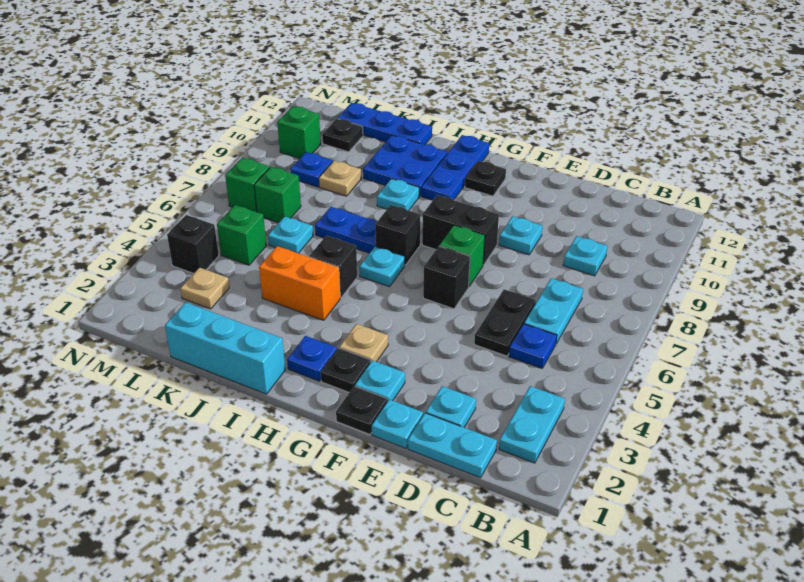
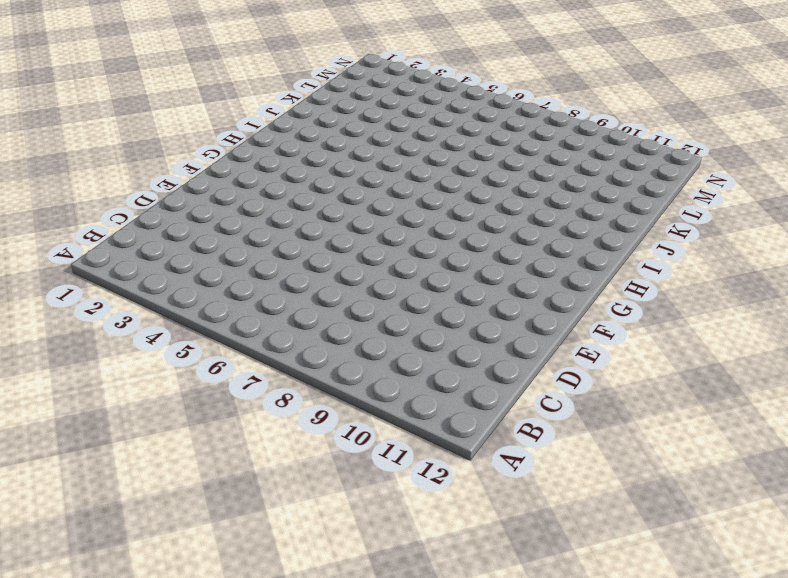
none -> cyan 1x2 plate [499,386,565,463]
none -> cyan 1x2 plate [408,413,497,478]
none -> blue 1x1 plate [509,324,557,368]
none -> cyan 1x2 plate [524,278,583,343]

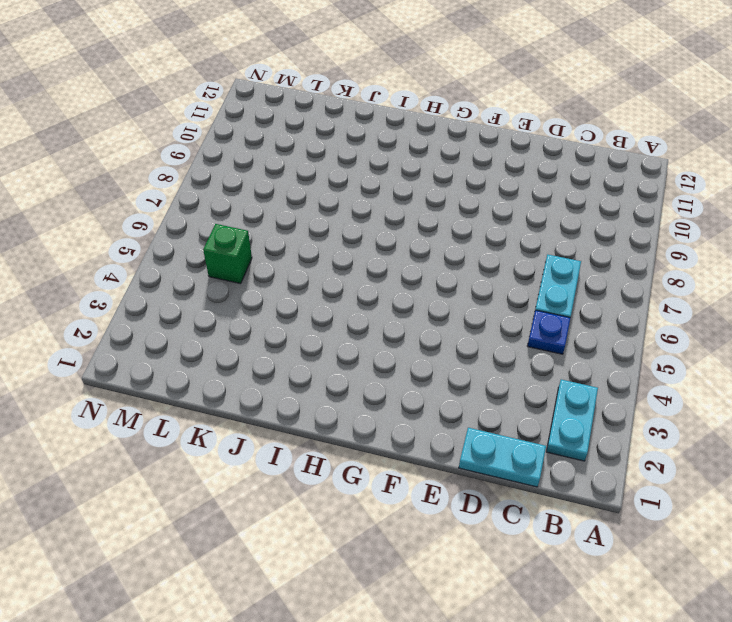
none -> cyan 1x1 plate [563,236,608,276]
none -> cyan 1x1 plate [426,386,476,427]
none -> black 1x2 plate [474,289,536,356]
none -> cyan 1x1 plate [372,399,423,449]

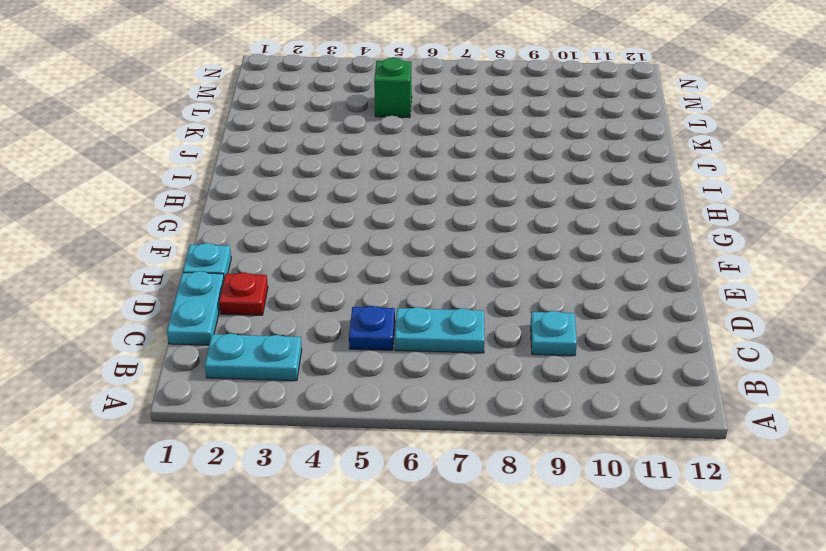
red 1x1 plate [219,272,268,315] -> cyan 1x1 plate [426,386,476,427]
none -> black 1x2 plate [474,289,536,356]
none -> cyan 1x1 plate [499,216,542,255]
none -> black 1x1 plate [336,386,387,435]
none -> cyan 1x1 plate [355,360,405,401]

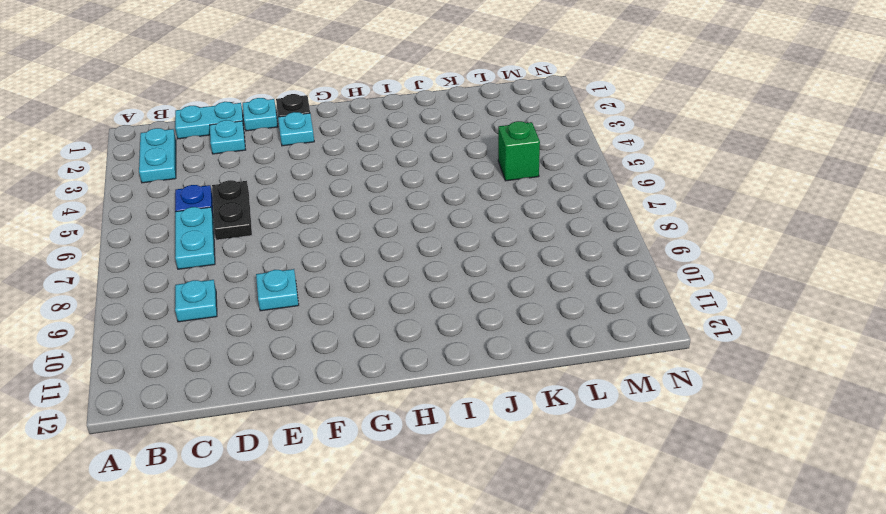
none -> black 1x1 brick [423,246,470,309]
none -> green 1x1 brick [439,225,485,286]
none -> black 1x2 brick [422,195,499,265]
none -> black 1x1 plate [321,348,371,392]

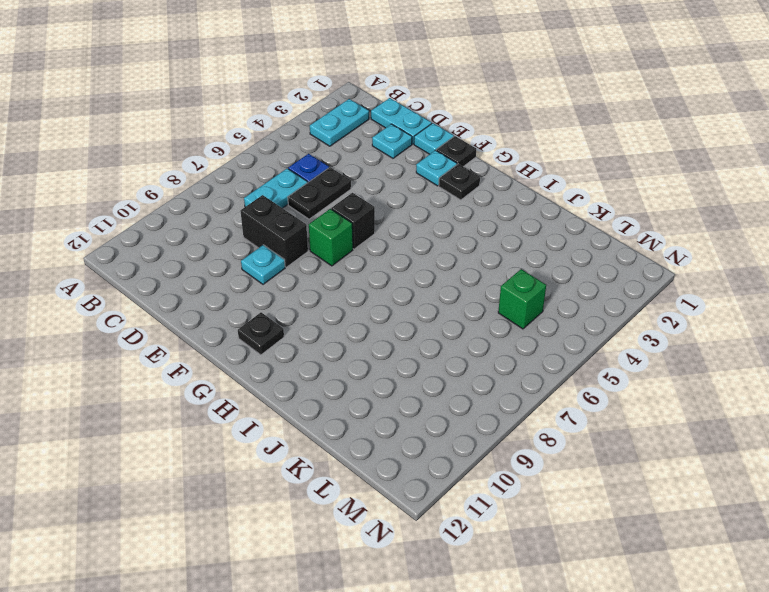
black 1x2 brick [241,195,308,267] -> black 1x2 brick moved to [422,195,499,265]
none -> cyan 1x1 plate [563,236,608,276]
none -> tan 1x1 plate [339,324,388,362]
none -> blue 1x1 plate [287,336,337,381]
none -> cyan 1x1 plate [359,246,405,287]

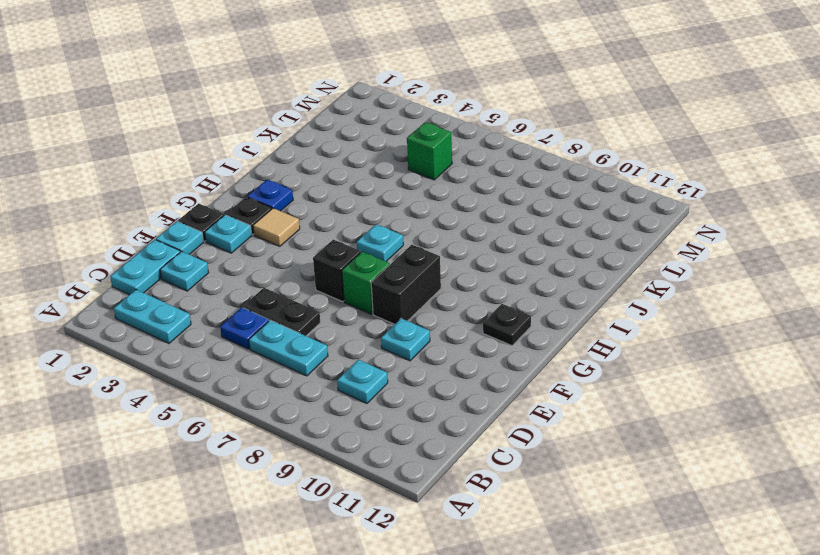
tan 1x1 tile [253,208,300,246] -> tan 1x1 plate [339,324,388,362]
none -> black 1x1 brick [375,205,420,265]
none -> blue 1x3 plate [421,135,489,200]
none -> cyan 1x3 brick [165,302,285,394]
none -> orange 1x2 brick [259,246,340,320]

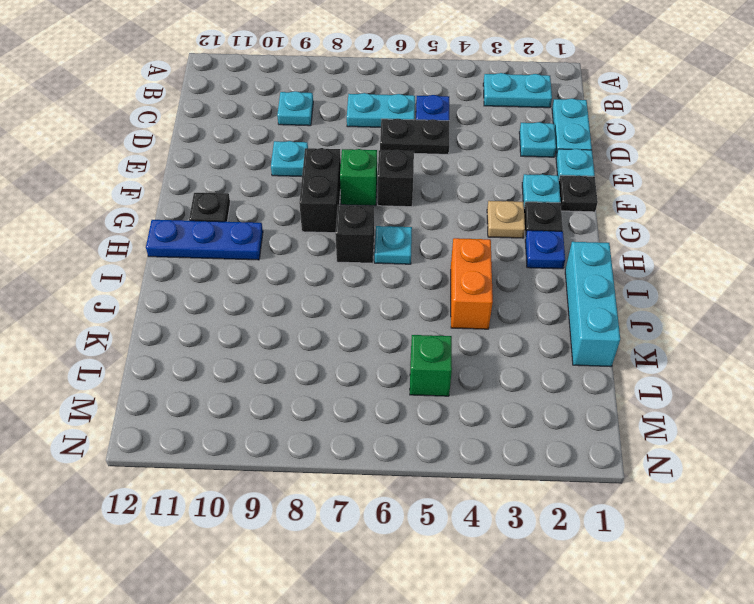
none -> black 1x1 brick [309,236,357,298]
none -> blue 1x2 plate [315,207,377,253]
none -> cyan 1x1 plate [377,179,419,211]
none -> blue 2x2 plate [363,135,447,196]

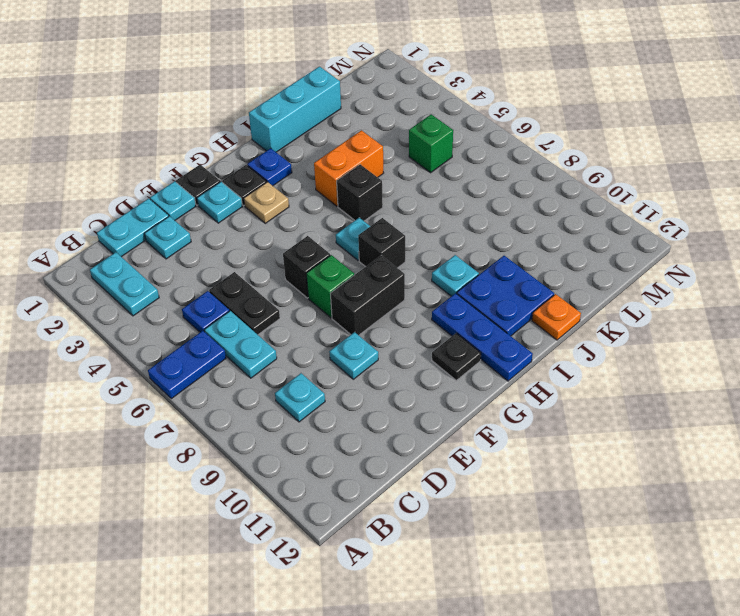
blue 1x2 plate [148,331,226,399] -> blue 1x2 plate moved to [315,207,377,253]
orange 1x1 plate [532,294,581,340] -> blue 1x3 plate [337,103,432,145]
none -> cyan 1x1 plate [268,216,313,253]
none -> tan 1x1 plate [319,161,361,196]
none -> tan 1x1 plate [180,268,229,309]
none -> green 1x1 brick [254,167,301,223]

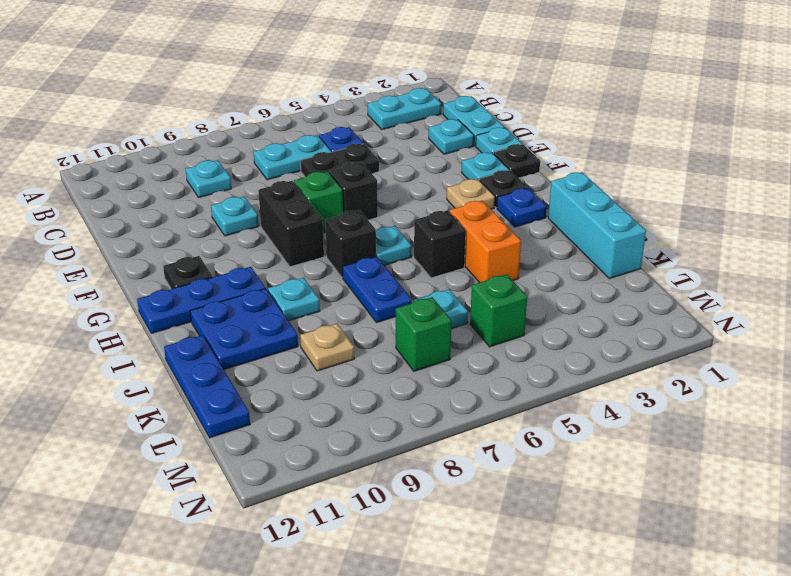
none -> tan 1x1 plate [180,268,229,309]
none -> blue 1x1 plate [291,152,333,187]
none -> black 1x1 plate [322,119,363,152]
none -> black 1x1 brick [167,215,219,273]

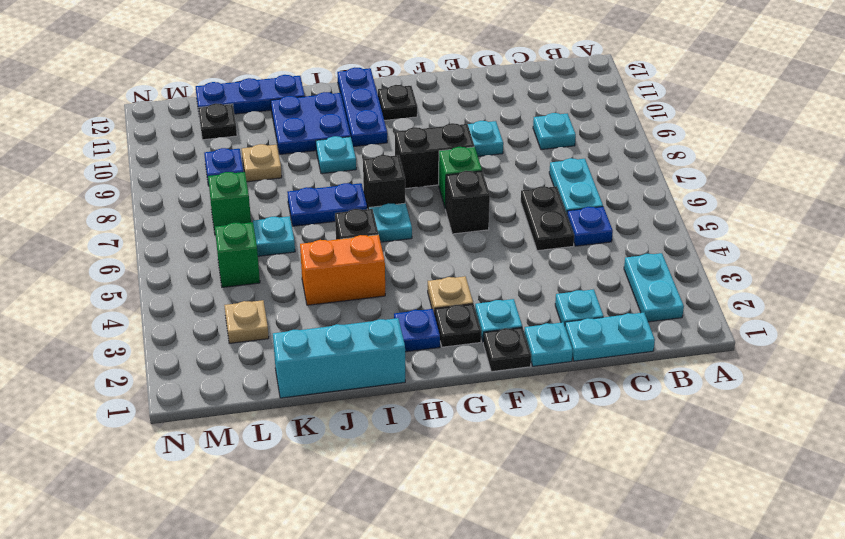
none -> black 1x1 brick [167,215,219,273]
none -> green 1x1 brick [225,158,270,212]
none -> green 1x1 brick [277,106,321,159]

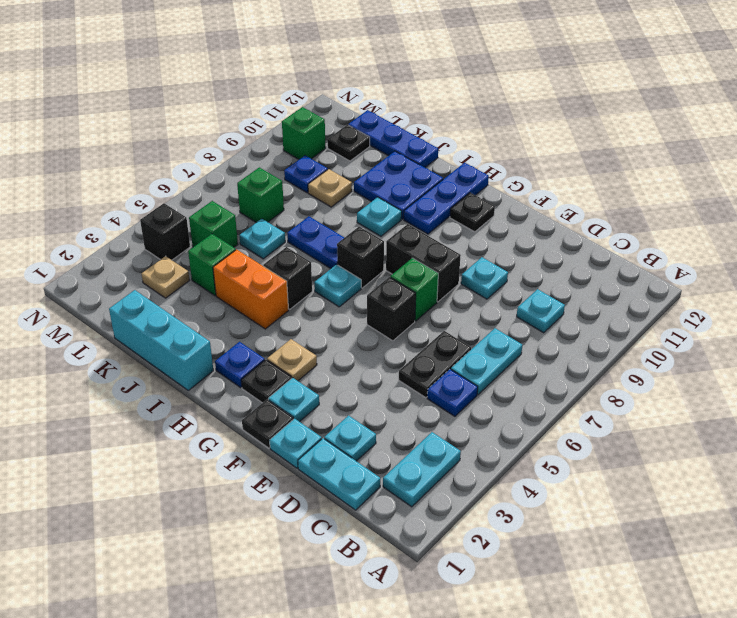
green 1x1 brick [188,234,236,296] -> green 1x1 brick moved to [225,158,270,212]

